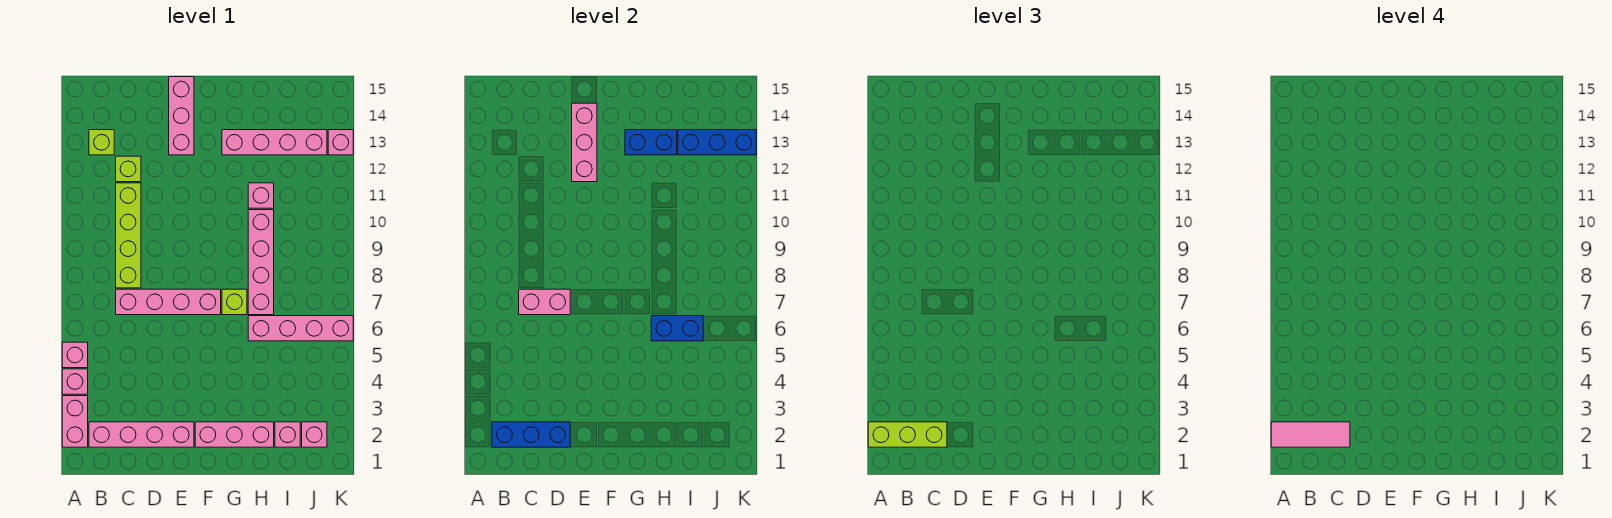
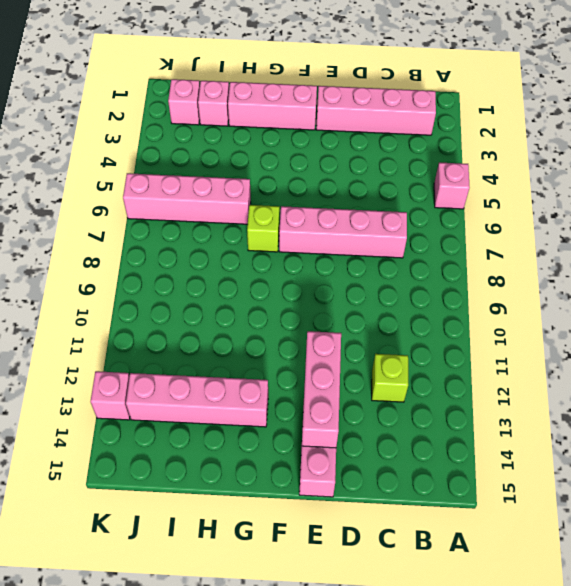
none -> pink 1x2 brick [62,396,88,447]
none -> pink 1x1 brick [62,369,88,394]
none -> lime 1x1 brick [89,130,114,155]

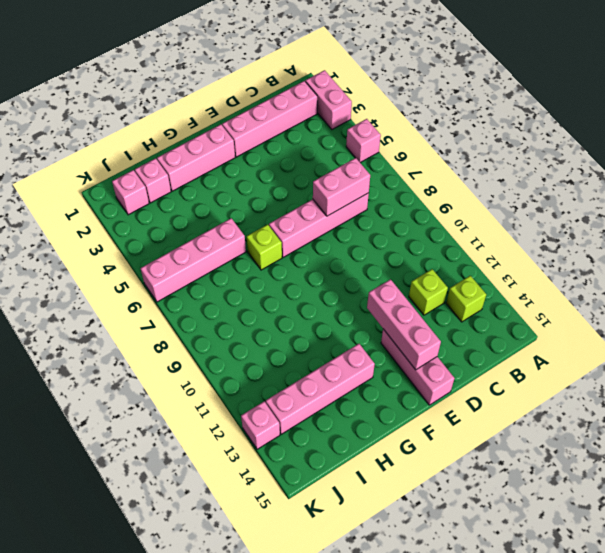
none -> pink 1x1 brick [62,369,88,394]
none -> lime 1x4 brick [116,183,141,288]
none -> pink 1x4 brick [248,210,274,315]

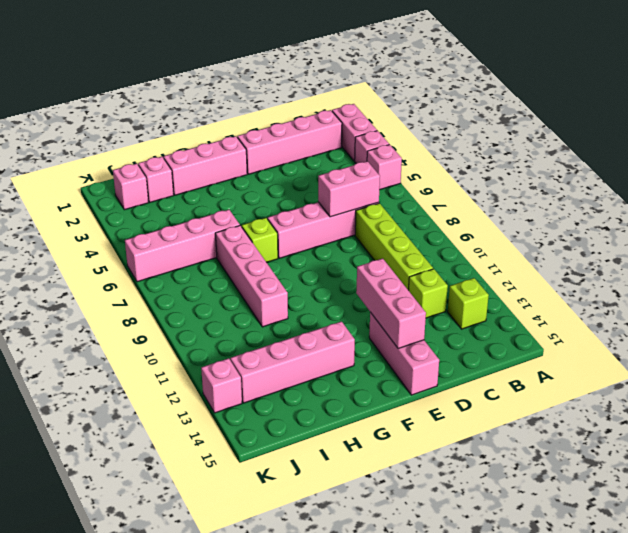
none -> pink 1x1 brick [248,183,274,208]
none -> blue 1x3 brick [492,422,570,447]
none -> blue 1x2 brick [625,130,677,155]

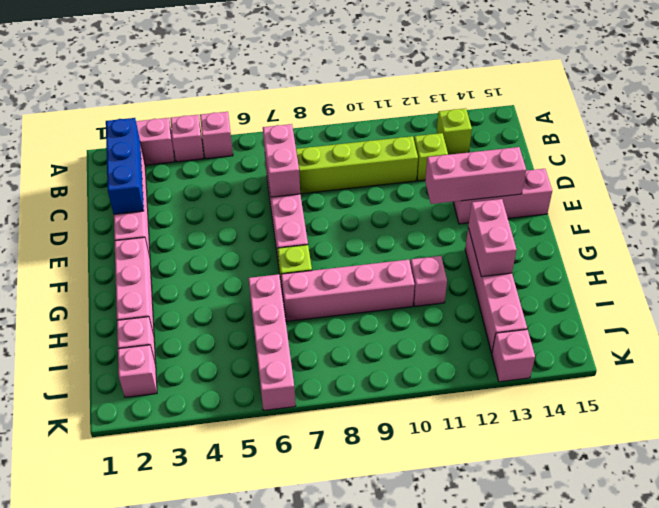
pink 1x2 brick [468,199,516,277] -> blue 1x2 brick [625,130,677,155]
none -> blue 1x2 brick [651,316,703,341]
none -> blue 1x3 brick [678,130,756,155]
none -> lime 1x3 brick [868,422,947,447]

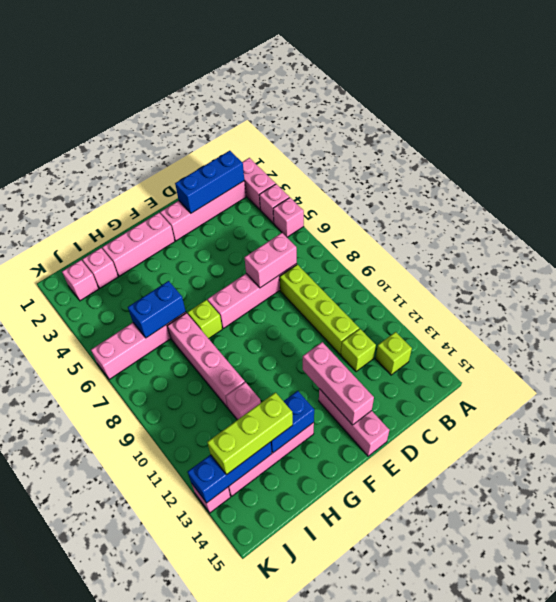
lime 1x3 brick [207,393,293,475] -> lime 1x3 brick moved to [868,422,947,447]
none -> pink 1x3 tile [1271,422,1350,447]

